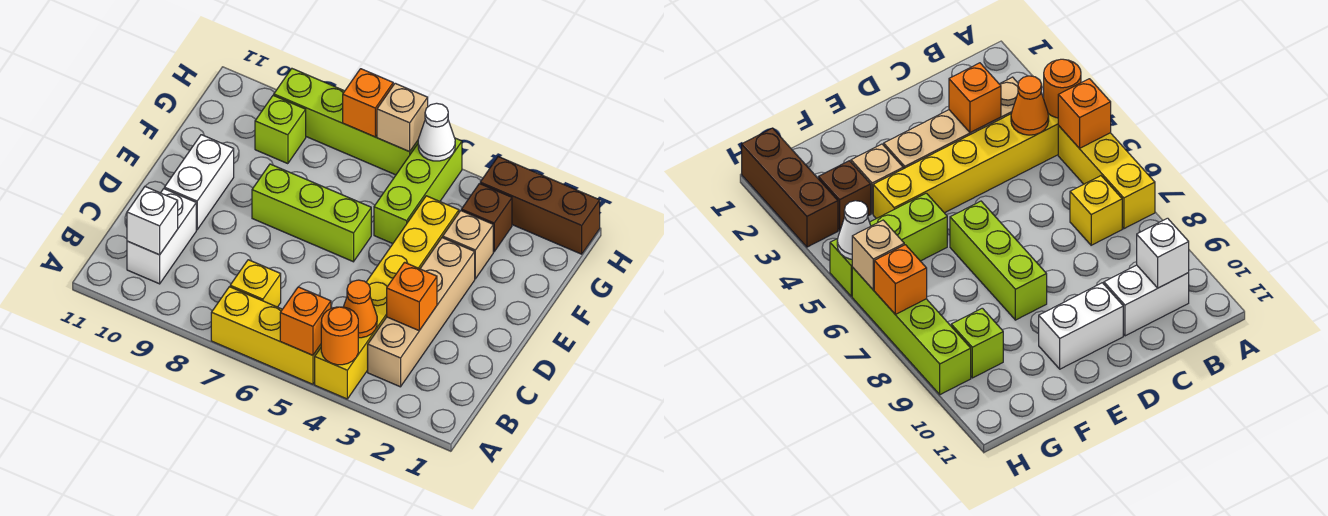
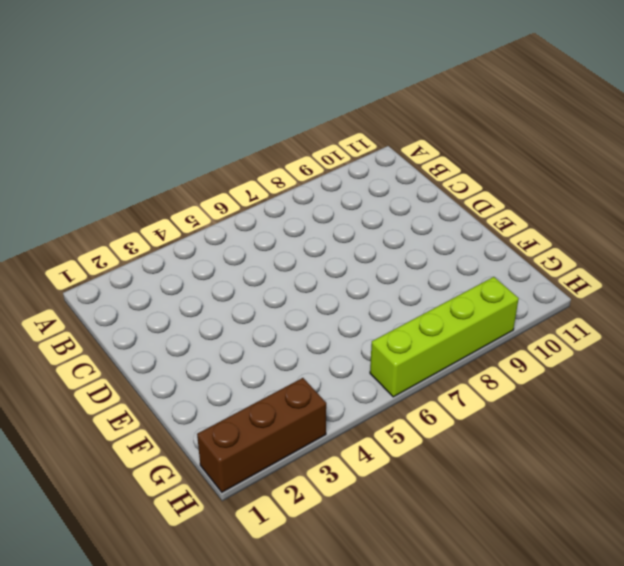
none -> yellow 1x6 brick [315,196,459,399]
none -> yellow 1x3 brick [211,287,321,384]
none -> tan 1x4 brick [368,238,475,387]

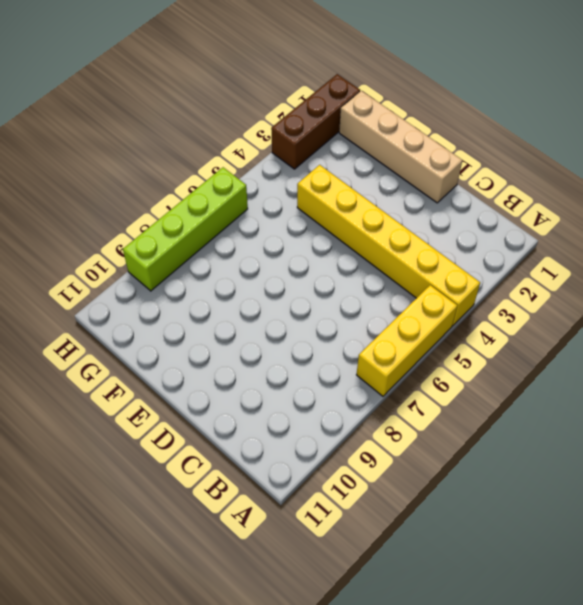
tan 1x4 brick [339,91,462,203] -> tan 1x4 brick moved to [368,238,475,387]
none -> yellow 1x1 brick [230,260,281,307]
none -> white 1x2 brick [127,189,196,284]
none -> white 1x2 brick [164,135,234,230]

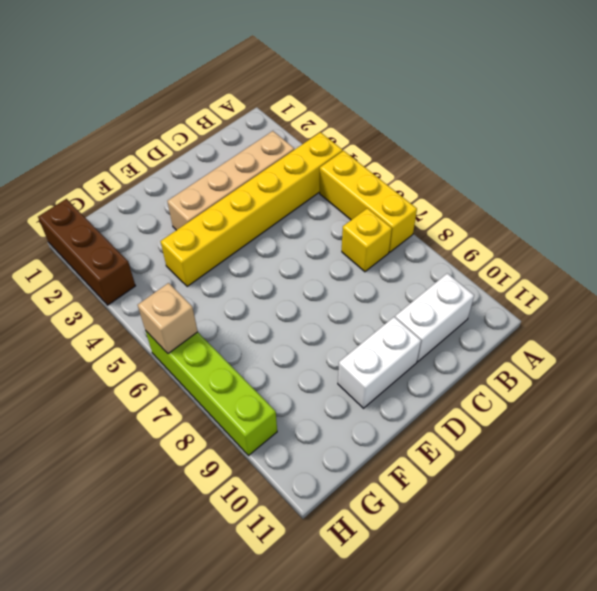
none -> lime 1x3 brick [252,164,371,262]
none -> tan 1x1 brick [443,211,493,279]
none -> lime 1x3 brick [374,138,462,244]

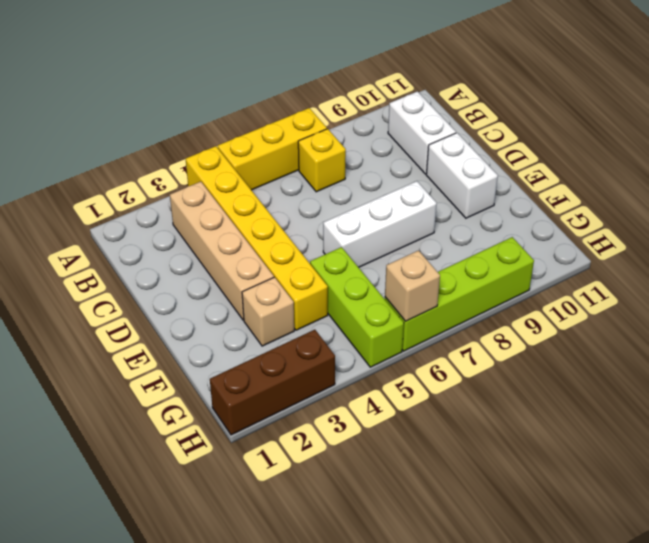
white 1x3 brick [323,181,437,267] -> lime 1x3 brick [252,164,371,262]
none -> brown 1x1 brick [461,184,512,252]
none -> lime 1x1 brick [255,95,306,164]
none -> orange 1x1 round brick [321,307,358,365]

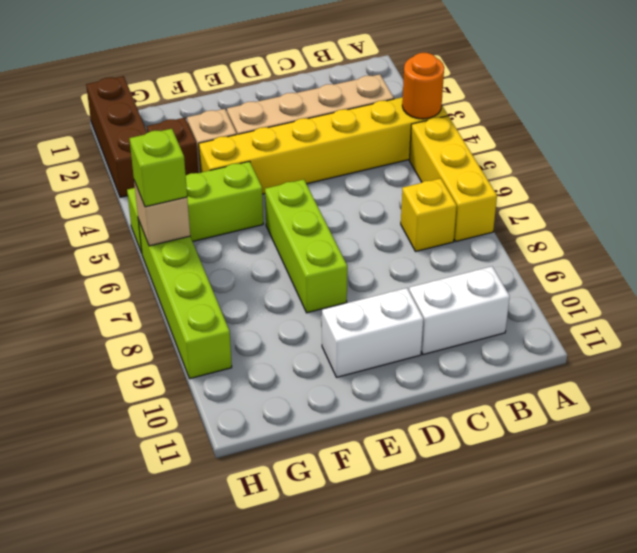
lime 1x1 brick [129,129,187,207] -> lime 1x1 brick moved to [255,95,306,164]
none -> orange 1x1 brick [280,287,331,355]
none -> orange 1x1 cone [344,280,377,338]
none -> white 1x1 brick [127,187,178,255]

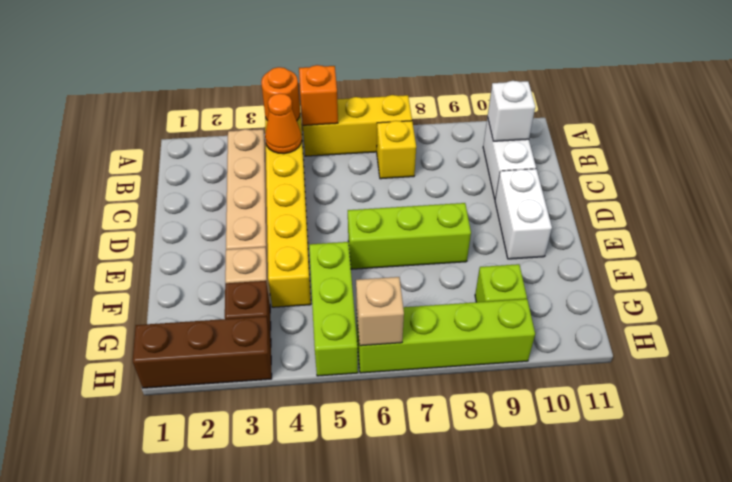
none -> orange 1x1 brick [387,262,437,330]
none -> white 1x1 cone [418,103,455,161]
none -> orange 1x1 brick [343,69,393,137]

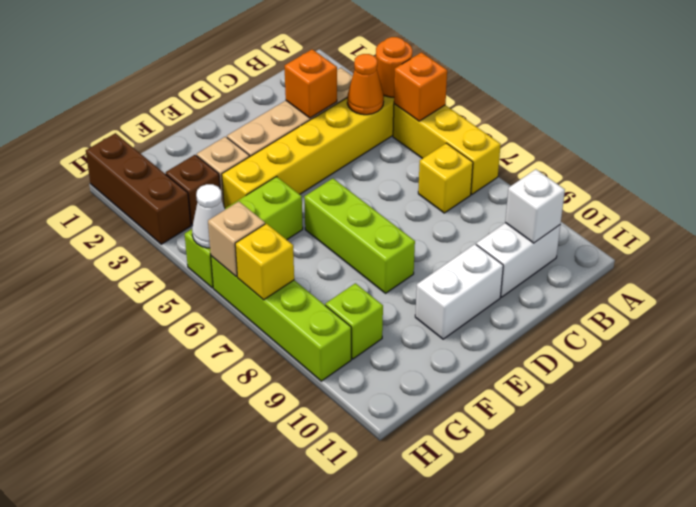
yellow 1x1 brick [235,224,294,300] -> orange 1x1 brick [343,69,393,137]

